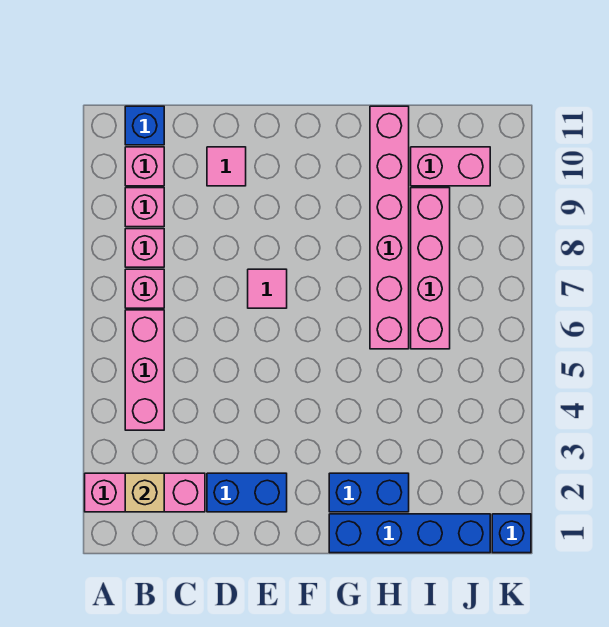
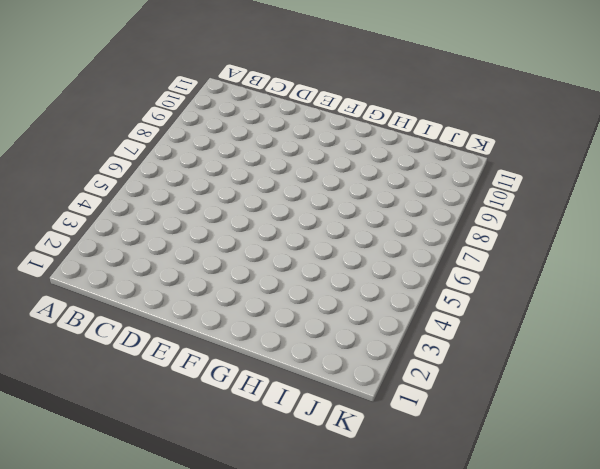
none -> pink 1x3 brick [85,473,205,512]
none -> pink 1x3 brick [125,310,164,430]
none -> pink 1x1 brick [125,269,164,308]

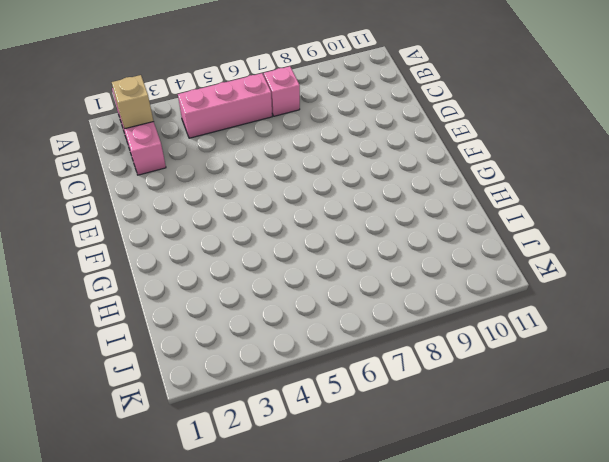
none -> pink 1x1 brick [125,229,164,267]
none -> pink 1x1 brick [125,188,164,227]
none -> pink 1x1 brick [125,147,164,186]

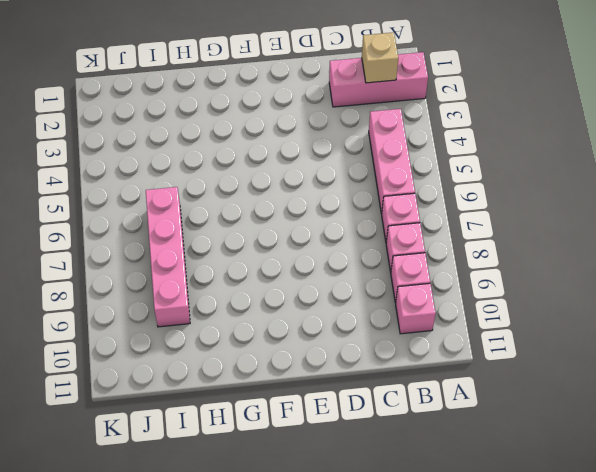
none -> blue 1x1 brick [125,106,164,145]
none -> blue 1x2 brick [207,473,287,512]
none -> pink 1x1 tile [207,147,246,186]

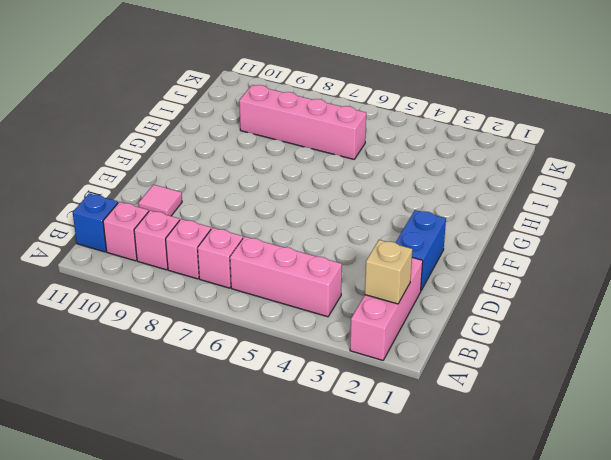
none -> pink 1x1 tile [248,269,287,308]
none -> blue 1x4 brick [329,514,490,553]
none -> blue 1x2 brick [329,473,409,512]

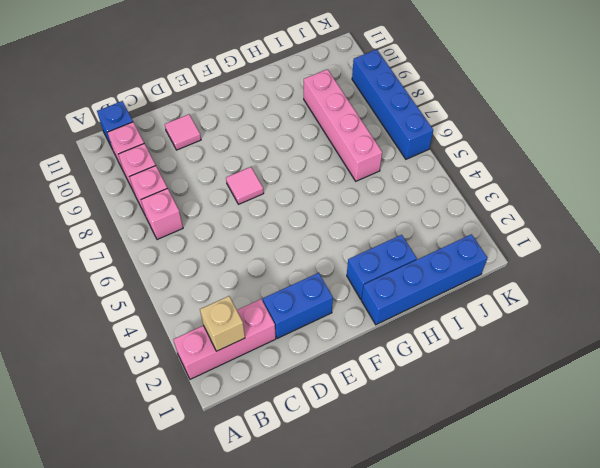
blue 1x4 brick [352,49,433,159] -> none
none -> pink 1x3 brick [125,310,164,430]
none -> pink 1x6 brick [370,106,409,349]
none -> pink 1x2 brick [411,147,490,186]

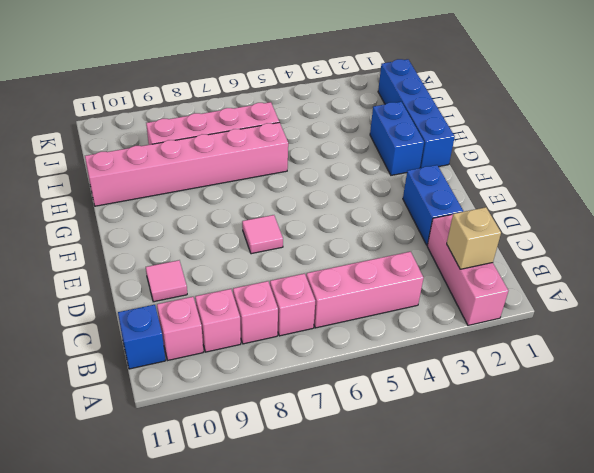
none -> pink 1x2 brick [411,147,490,186]
none -> blue 1x1 brick [492,514,531,553]

